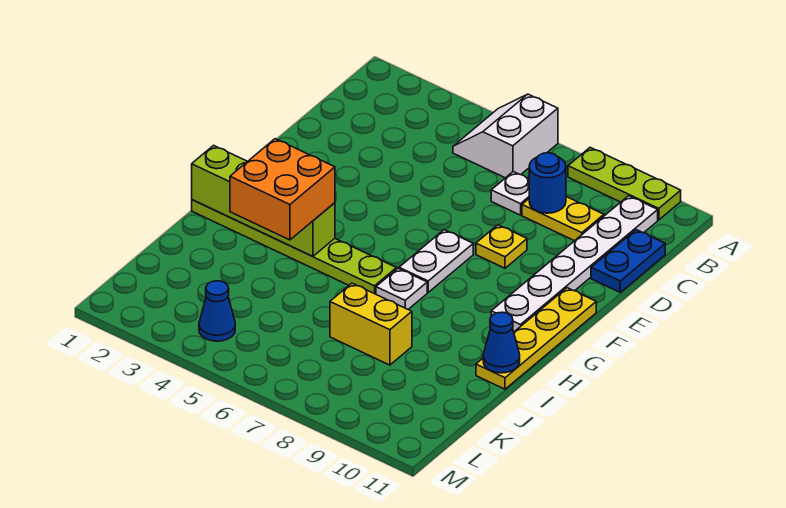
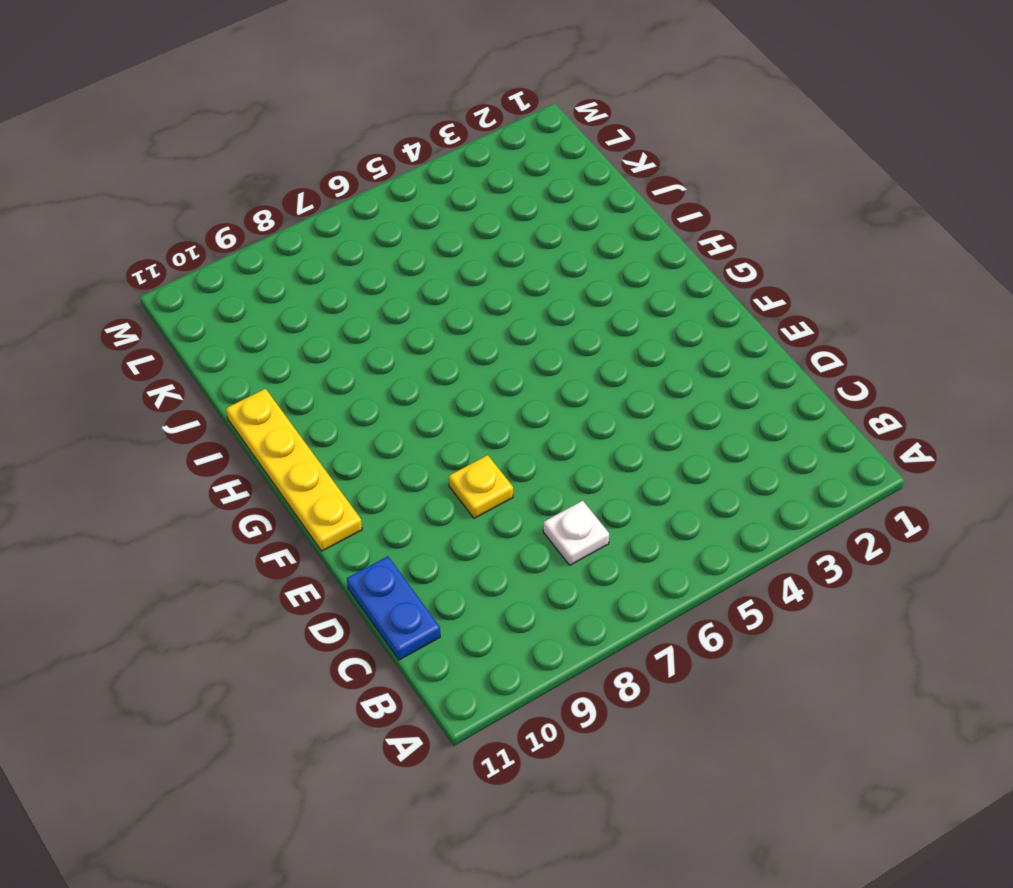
none -> white 2x2 slope [453,94,558,178]
none -> lime 1x3 plate [568,148,681,220]
none -> white 1x6 plate [491,196,658,332]

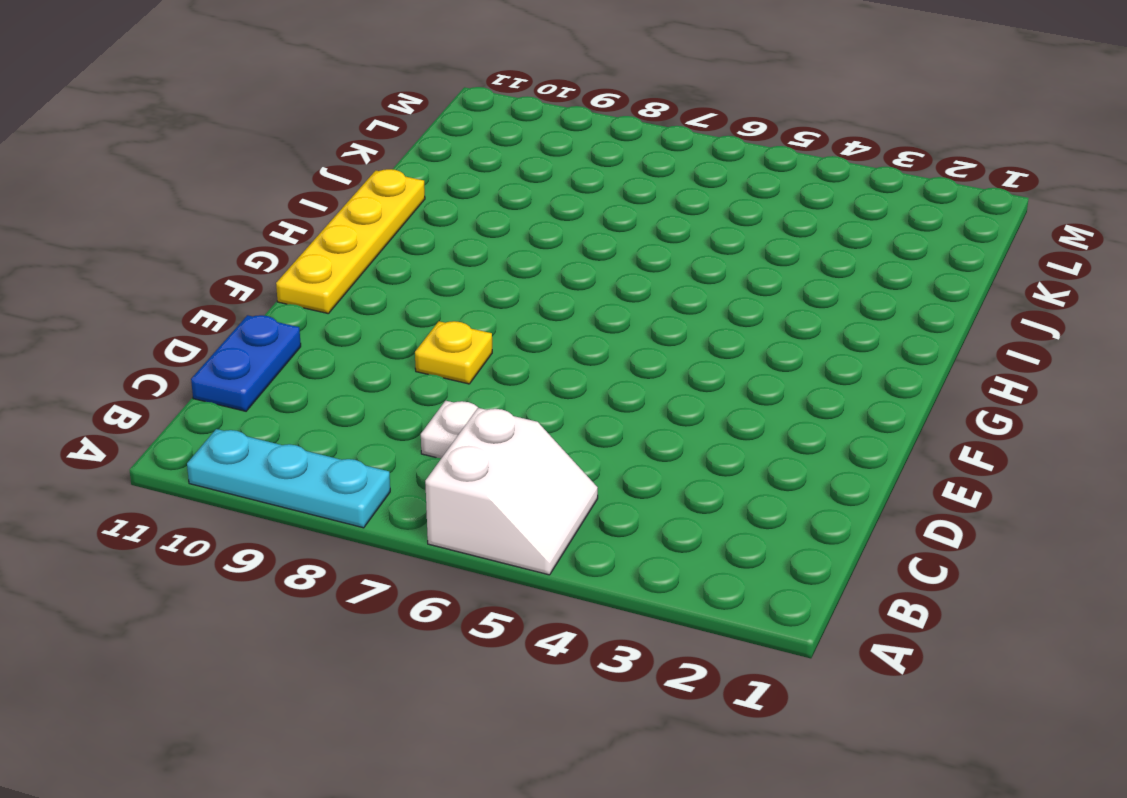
cyan 1x3 plate [187,429,390,528] -> lime 1x3 plate [568,148,681,220]
none -> white 1x6 plate [491,196,658,332]
none -> yellow 1x2 plate [522,197,604,241]
none -> white 1x2 plate [399,230,473,292]

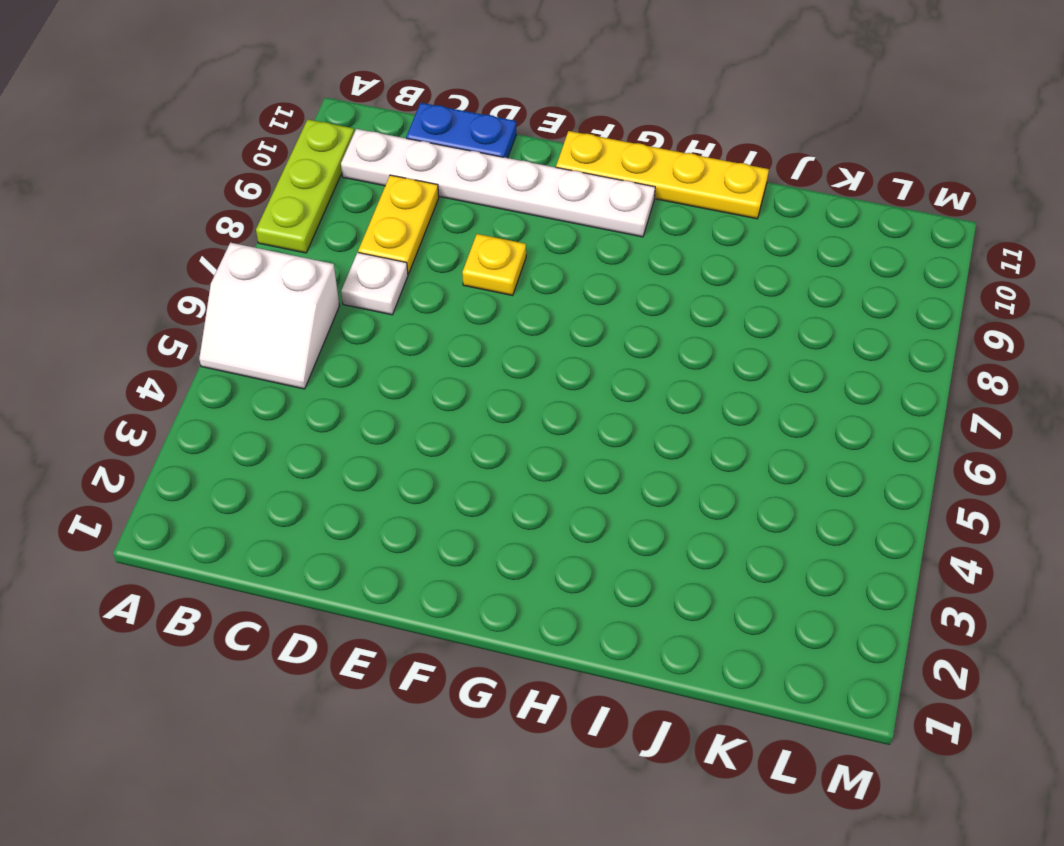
none -> white 1x2 plate [399,230,473,292]
none -> lime 1x6 plate [192,200,396,294]
none -> white 1x1 plate [376,268,427,309]

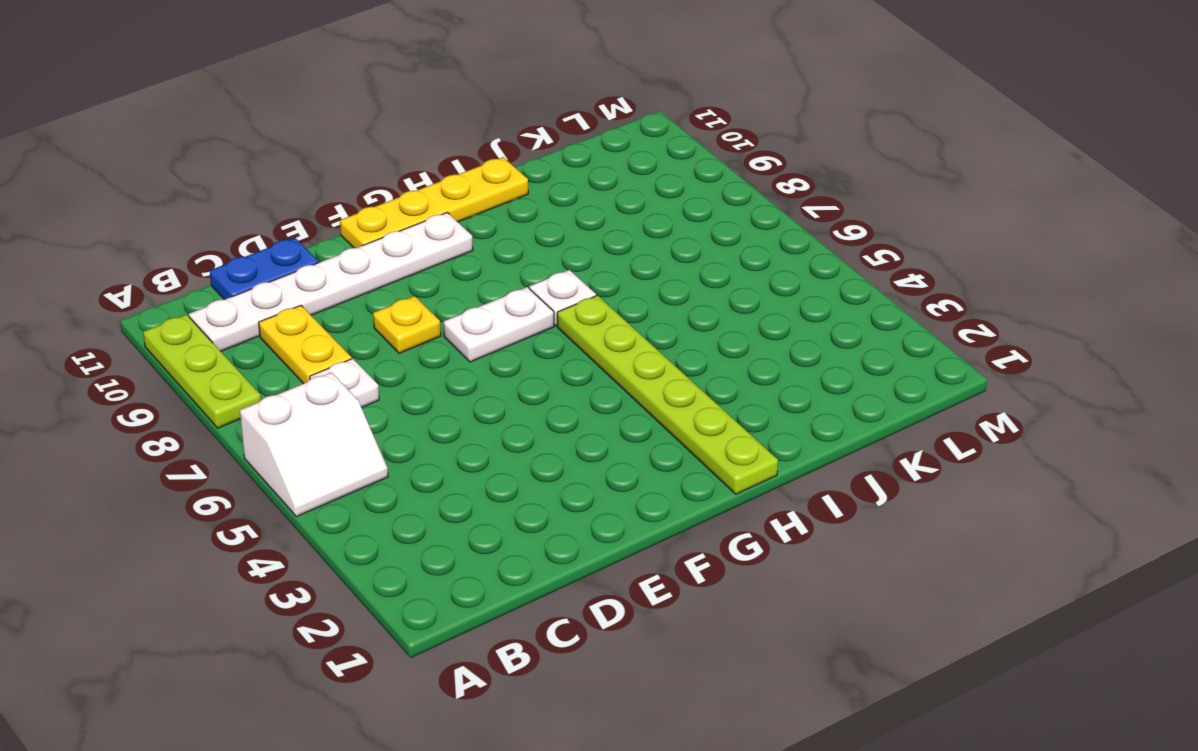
none -> yellow 1x2 brick [330,283,412,365]
none -> blue 1x1 cone [199,281,235,341]
none -> blue 1x1 round brick [529,153,566,213]

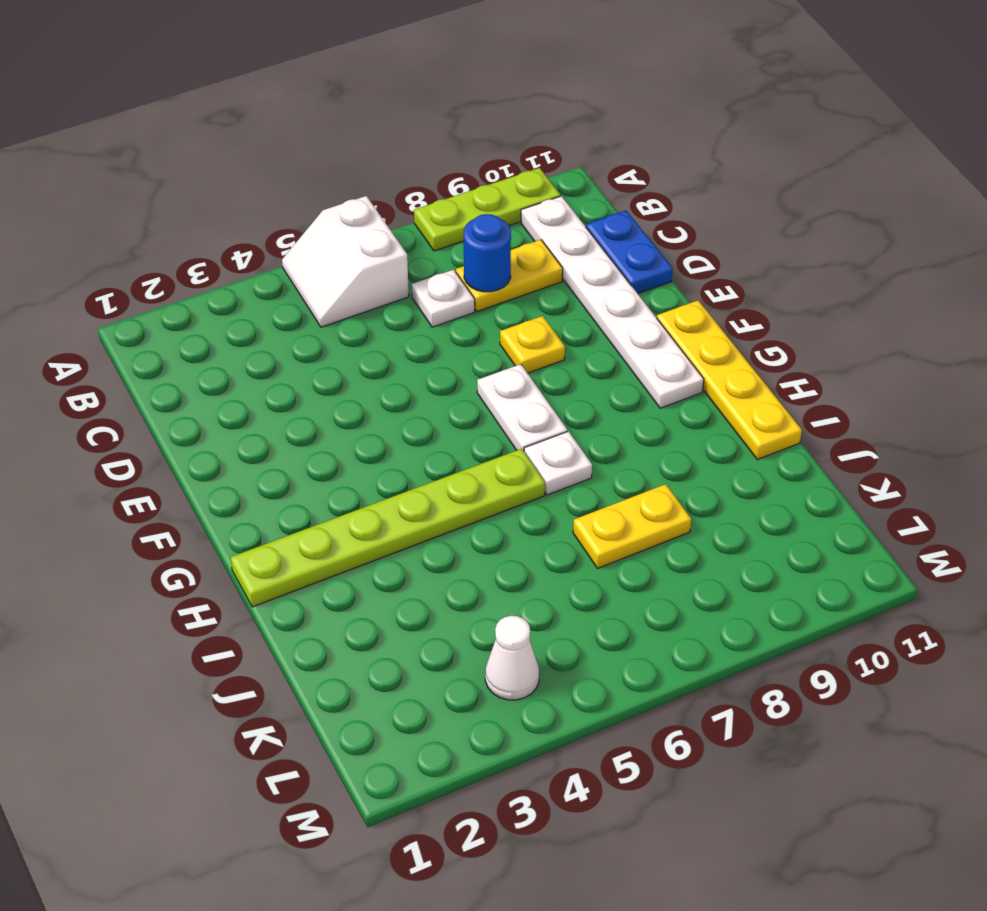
yellow 1x2 plate [573,484,691,569] -> yellow 1x2 brick [330,283,412,365]
white 1x1 cone [485,616,539,700] -> blue 1x1 cone [199,281,235,341]
none -> lime 1x4 brick [192,145,335,256]
none -> blue 1x1 cone [483,312,520,373]
none -> orange 2x2 brick [230,139,335,240]

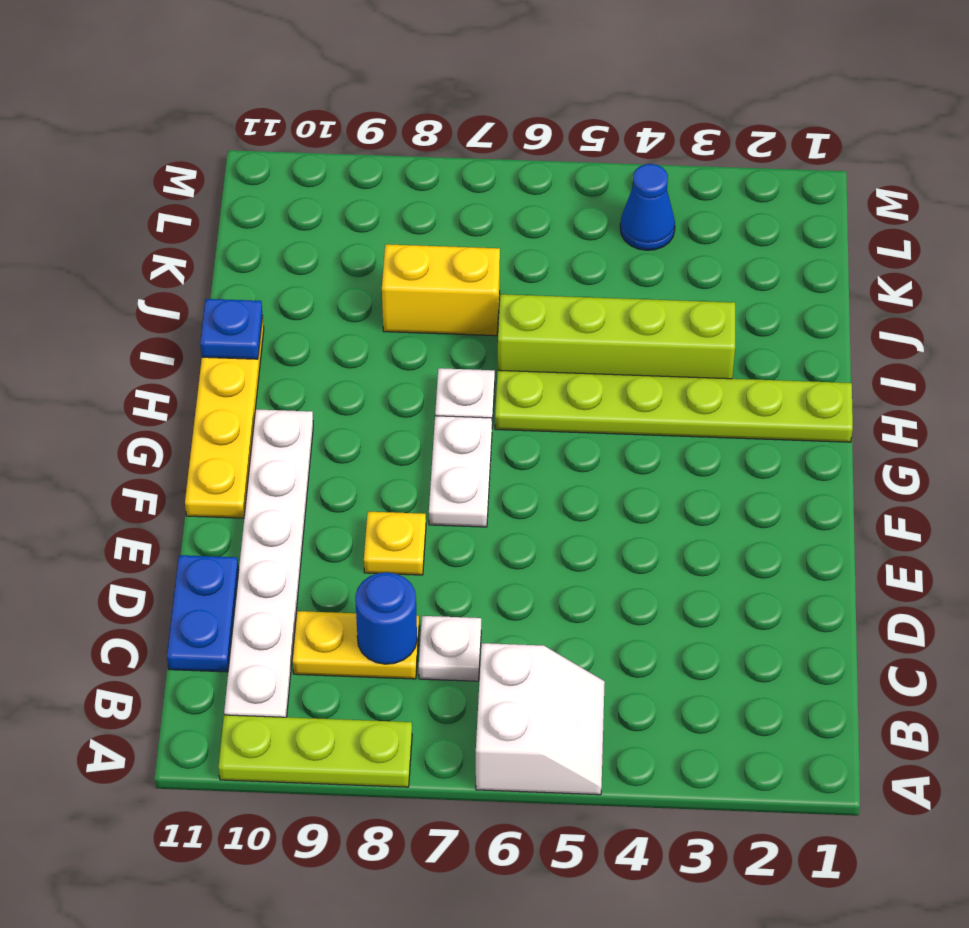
lime 1x4 brick [498,294,735,379] -> lime 1x4 brick moved to [192,145,335,256]
blue 1x1 plate [200,299,263,359] -> blue 1x1 cone [483,312,520,373]
none -> orange 2x2 brick [230,139,335,240]

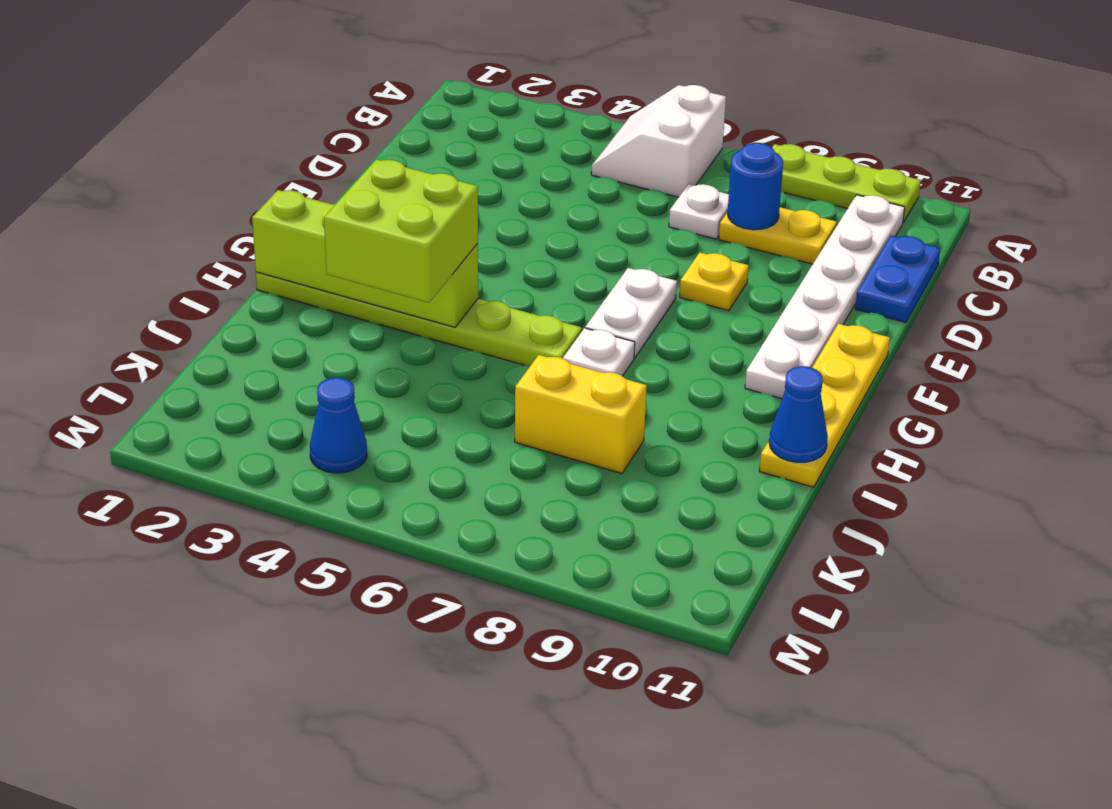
lime 2x2 brick [324,160,478,303] -> orange 2x2 brick [230,139,335,240]

